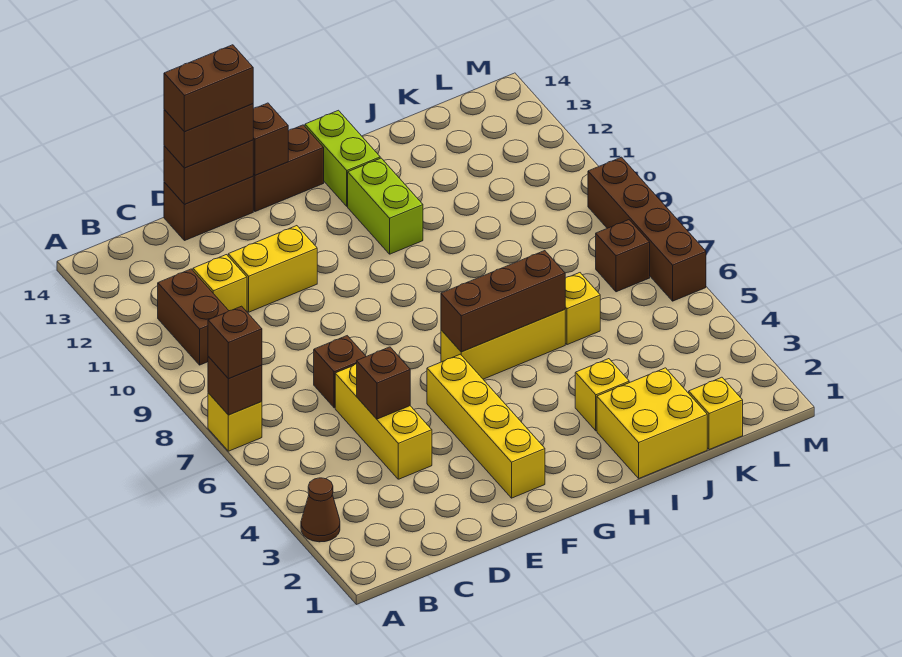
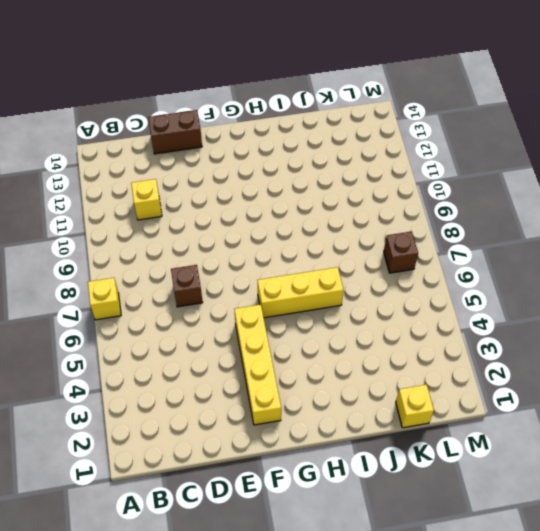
none -> brown 1x1 cone [301,478,340,542]
none -> brown 1x2 brick [158,269,229,365]
none -> yellow 1x3 brick [335,364,432,479]

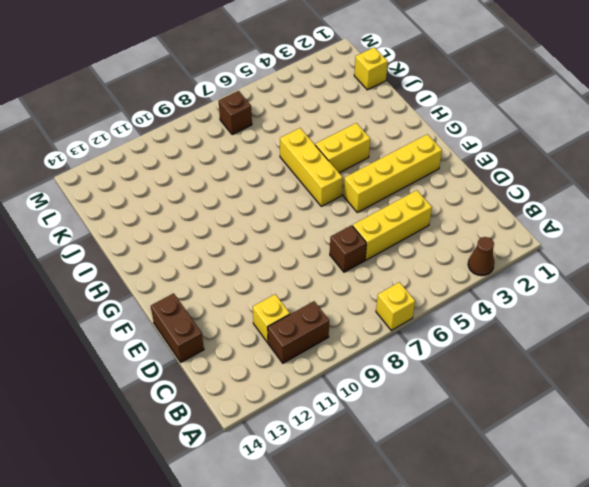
yellow 1x2 brick [315,123,370,173] -> yellow 1x2 brick turned to [228,226,317,312]
none -> brown 1x2 brick [253,125,324,212]
none -> lime 1x2 brick [348,158,423,254]
none -> lime 1x2 brick [305,110,380,206]

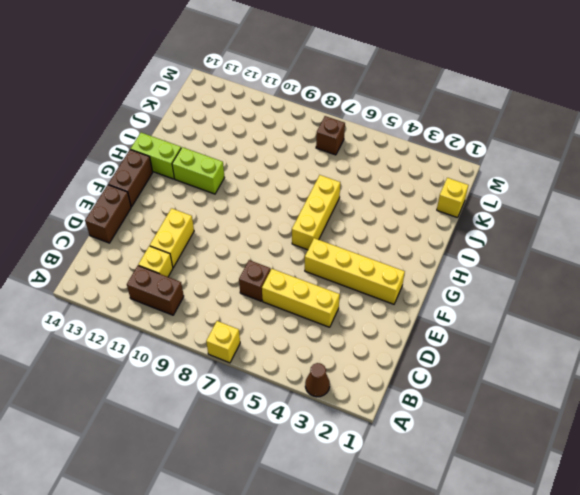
none -> yellow 2x2 brick [597,368,707,478]
none -> yellow 1x1 brick [575,359,629,431]
none -> yellow 1x1 brick [565,273,600,345]

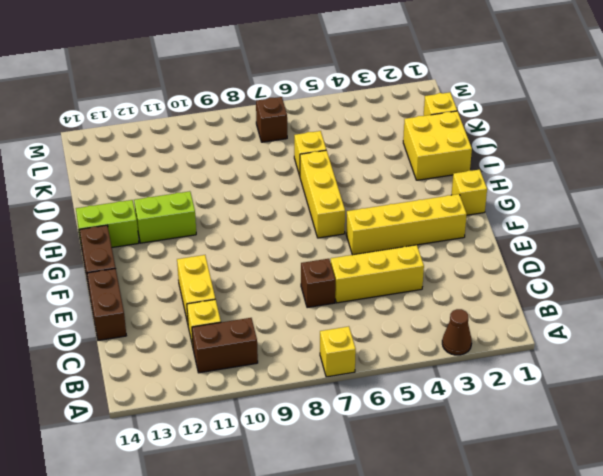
yellow 1x1 brick [452,170,487,215] -> yellow 1x1 brick moved to [575,359,629,431]
none -> brown 1x4 brick [588,157,706,301]
none -> brown 1x1 brick [208,357,262,415]
none -> brown 1x1 brick [357,347,410,419]

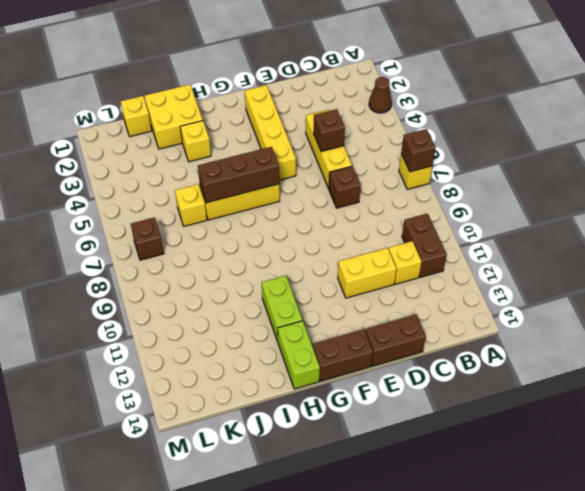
none -> brown 1x4 brick [588,157,706,301]
none -> brown 1x2 brick [164,140,253,204]
none -> brown 1x1 brick [253,103,288,175]

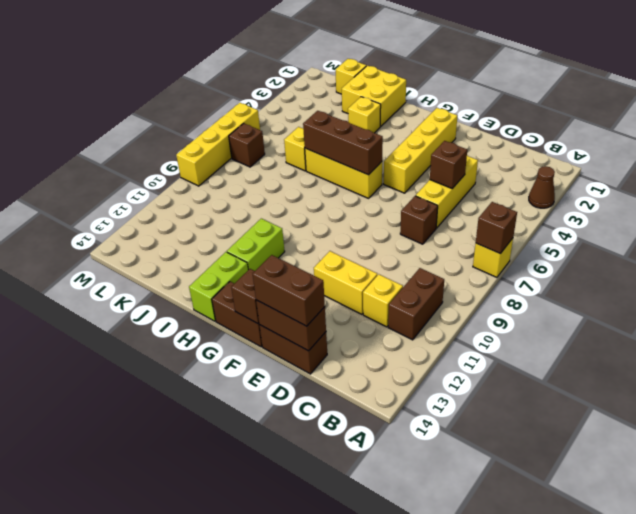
yellow 1x4 brick [176,103,260,186] -> brown 1x4 brick [588,157,706,301]
none -> brown 1x1 brick [208,306,262,379]
none -> brown 1x2 brick [164,45,253,132]

